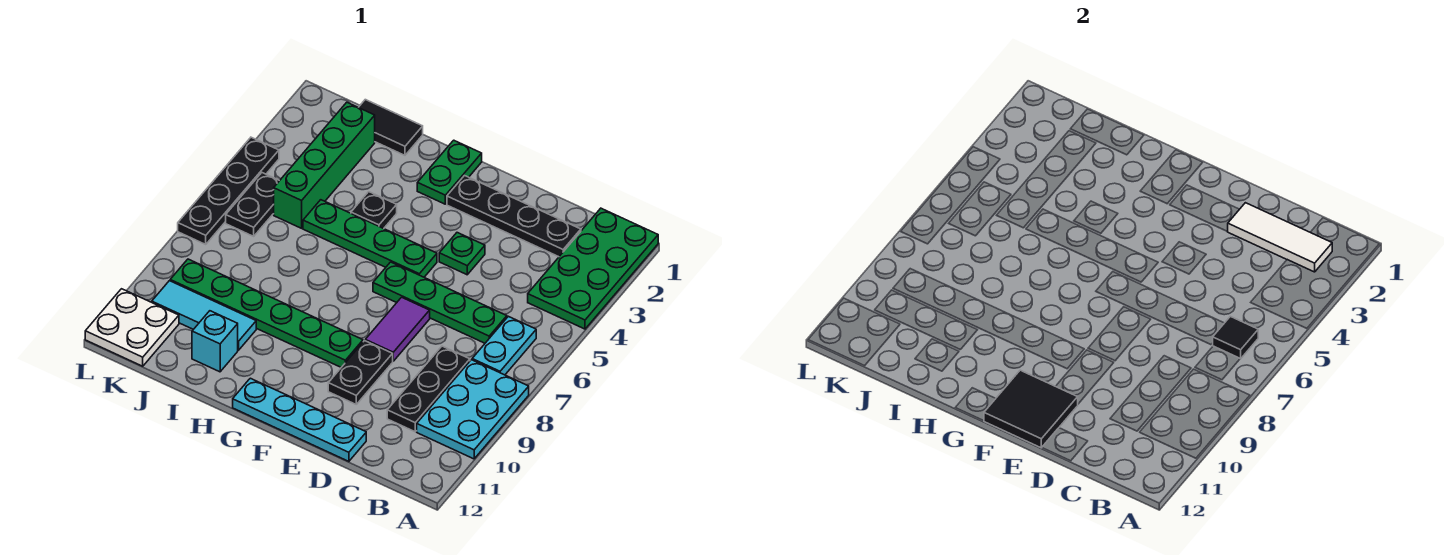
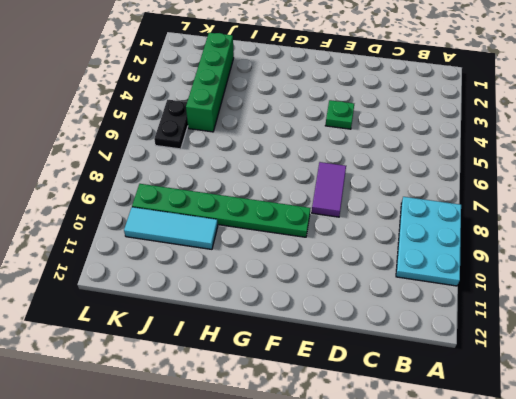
none -> green 2x4 plate [528,208,658,329]
none -> cyan 1x2 plate [472,316,536,375]
none -> black 1x4 plate [447,176,581,257]

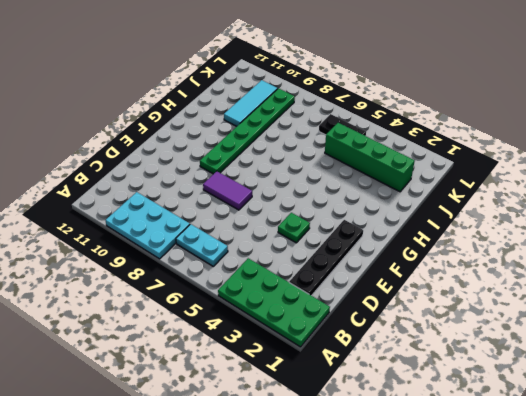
none -> green 1x4 plate [373,262,507,343]
none -> black 1x3 plate [387,346,470,432]
none -> cyan 1x4 plate [233,378,366,461]

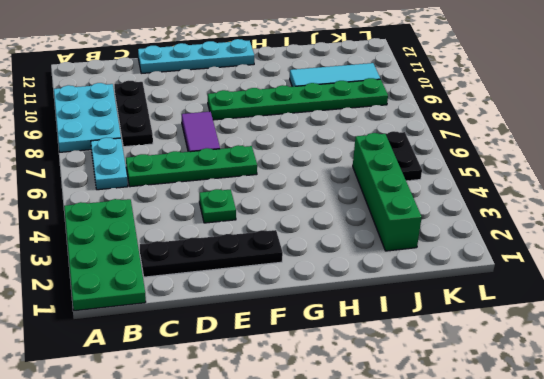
none -> black 1x2 plate [328,341,393,404]
none -> green 1x4 plate [303,200,437,277]
none -> green 1x2 plate [417,140,482,204]

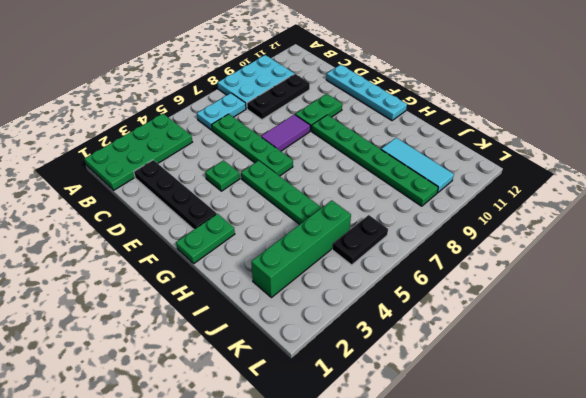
green 1x2 plate [295,94,342,131] -> black 1x2 plate [328,341,393,404]
none -> black 1x1 plate [351,192,397,229]
none -> black 1x2 tile [359,100,423,155]
none -> cyan 1x1 brick [192,311,238,372]

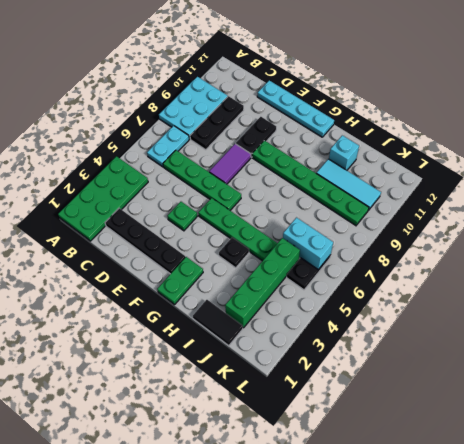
cyan 1x2 brick [283,218,333,269] -> none
none -> white 2x2 plate [85,289,179,366]
none -> black 1x4 plate [178,137,279,244]
none -> white 1x3 tile [1227,203,1332,272]

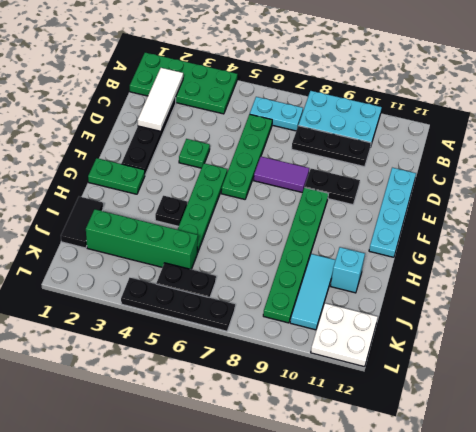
none -> black 1x1 tile [1213,316,1258,359]
none -> black 2x2 tile [984,370,1078,448]

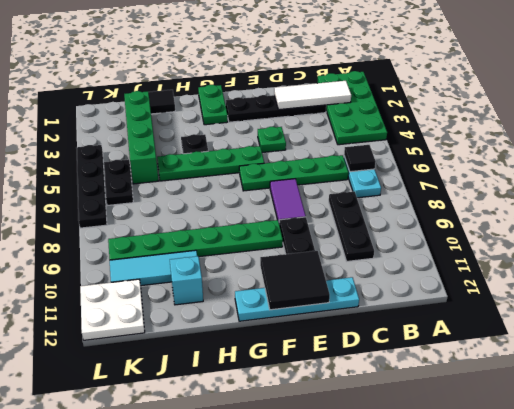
none -> cyan 2x3 plate [417,360,529,459]

